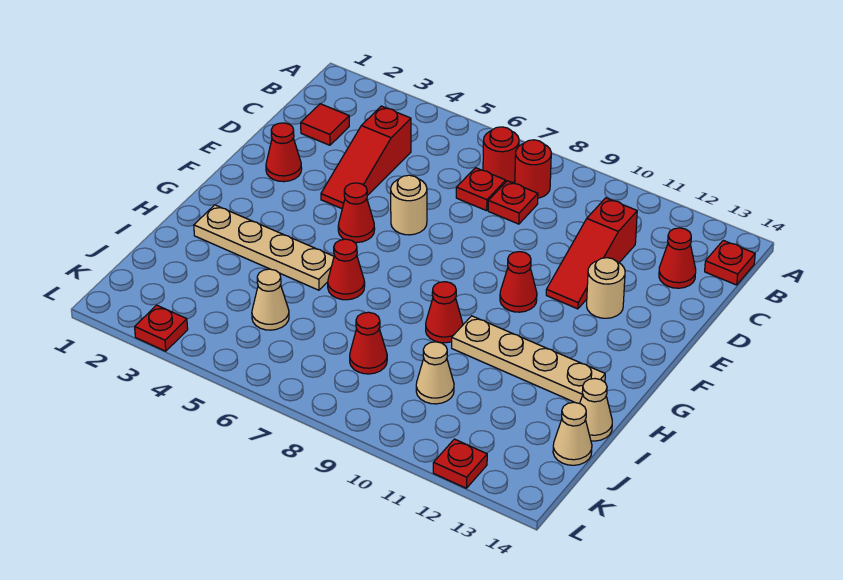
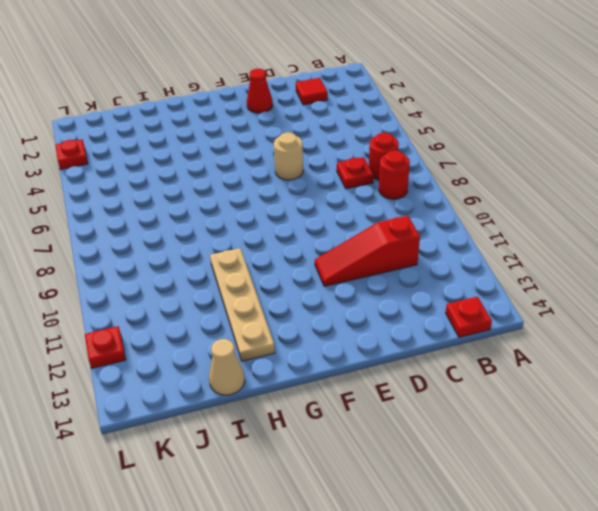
none -> red 1x3 slope [321,106,411,209]
none -> red 1x1 plate [488,181,538,224]
none -> red 1x1 cone [659,228,696,288]

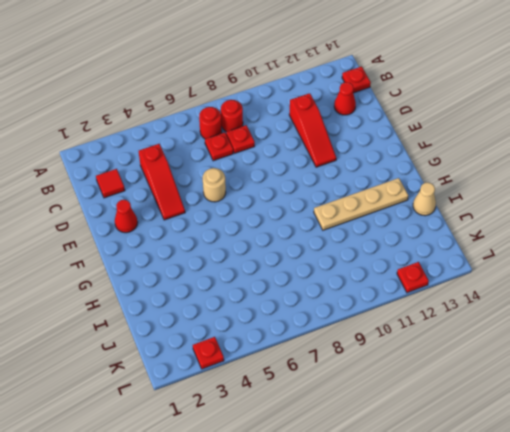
none -> tan 1x1 round brick [587,258,625,318]
none -> red 1x1 cone [338,183,375,243]
none -> red 1x1 cone [500,252,537,312]

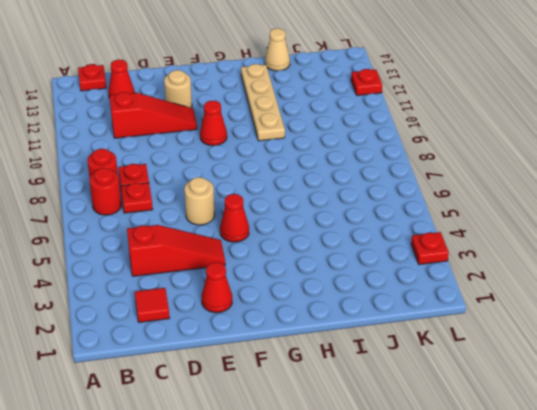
none -> tan 1x4 plate [194,205,334,290]
none -> red 1x1 cone [328,239,365,300]
none -> red 1x1 cone [426,282,463,343]

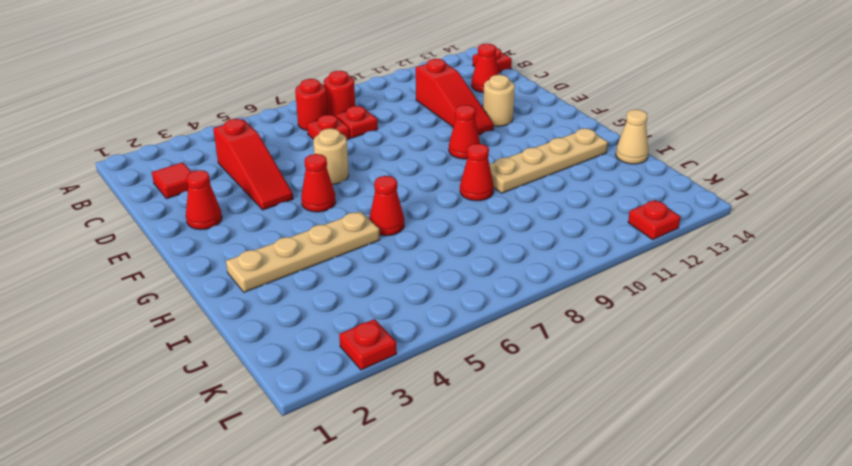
none -> tan 1x1 cone [252,269,289,330]
none -> red 1x1 cone [350,312,387,374]
none -> tan 1x1 cone [416,342,454,404]

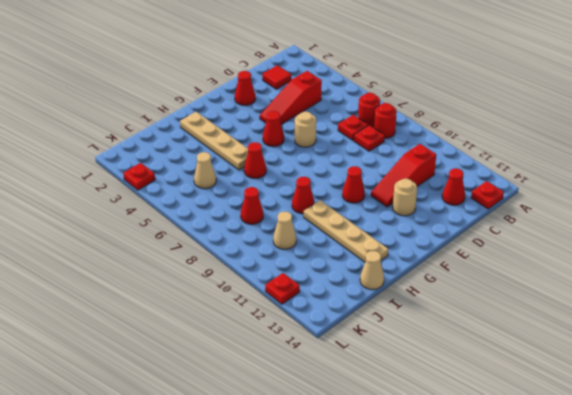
none -> tan 1x1 cone [553,402,592,465]

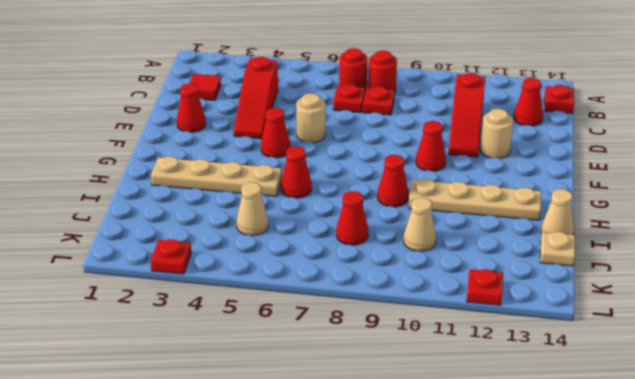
tan 1x1 plate [540,232,575,266] -> tan 1x1 cone [553,402,592,465]

